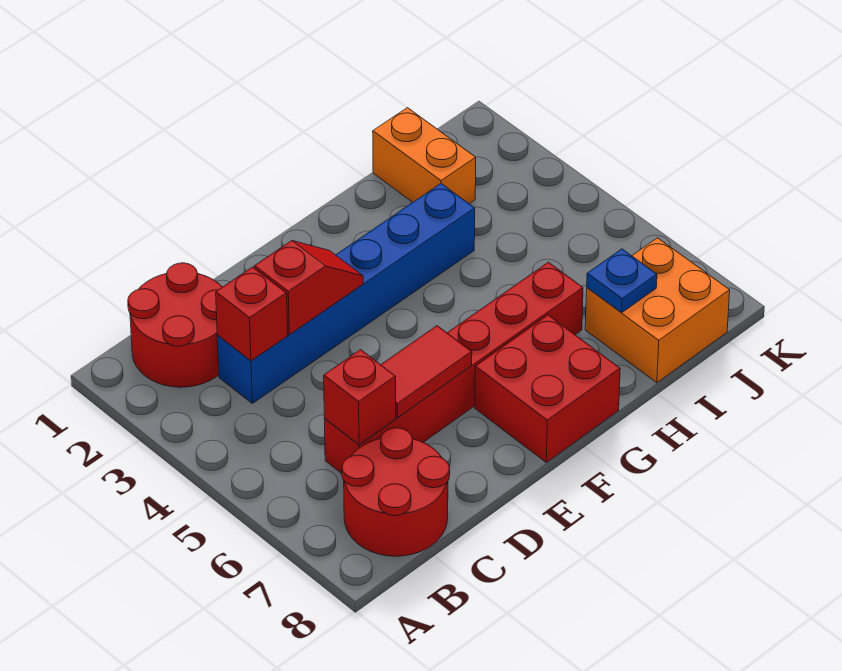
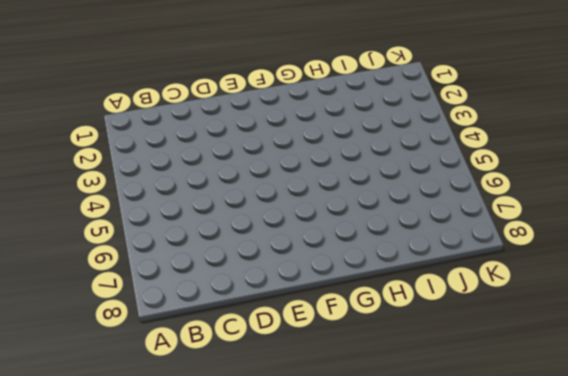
none -> red 2x2 round brick [128,263,222,387]
none -> red 2x2 round brick [342,428,450,556]
none -> blue 1x6 brick [217,184,475,403]

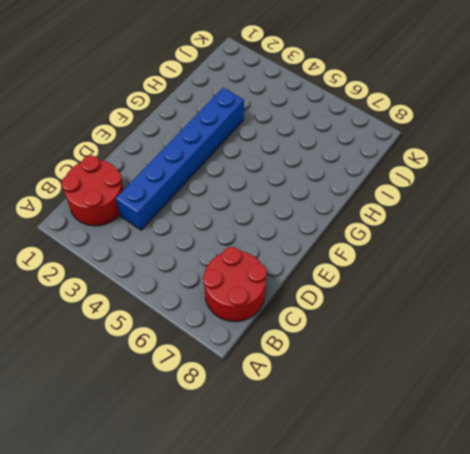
none -> red 1x6 brick [324,262,583,473]
none -> red 2x2 brick [475,315,620,462]
none -> orange 1x2 brick [373,108,476,204]

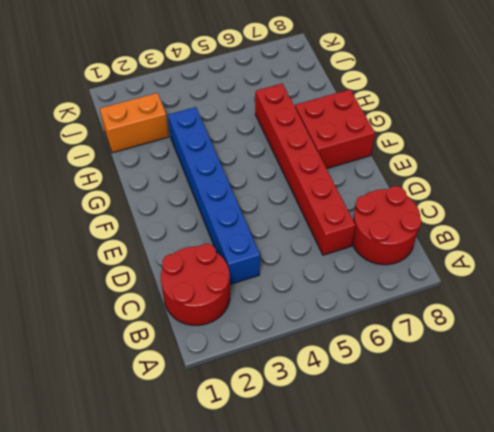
none -> orange 2x2 brick [585,238,730,383]
none -> red 1x1 brick [216,267,288,361]
none -> red 1x1 brick [324,350,396,445]

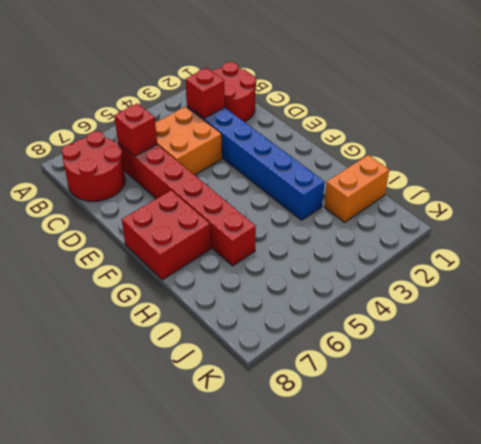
orange 2x2 brick [155,107,222,175] -> orange 2x2 brick moved to [585,238,730,383]
none -> red 1x2 slope [254,241,363,334]
none -> red 1x2 tile [381,326,472,417]
none -> blue 1x1 plate [587,249,657,313]

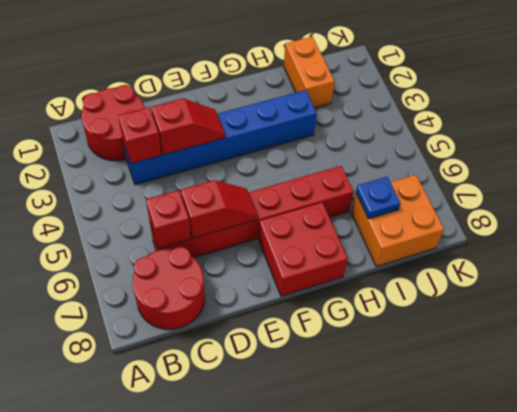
red 1x2 slope [181,180,258,238] -> red 1x2 tile [381,326,472,417]

